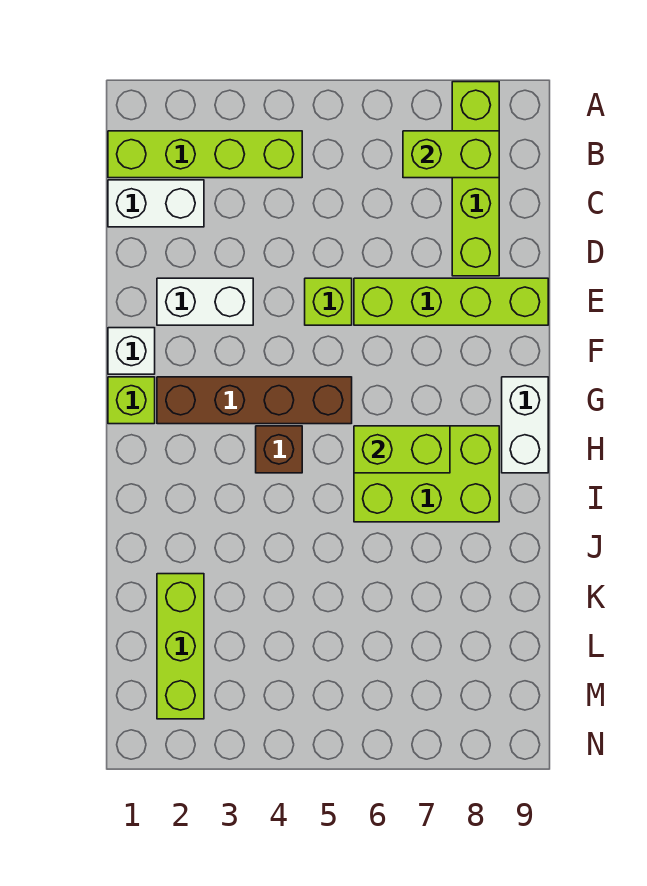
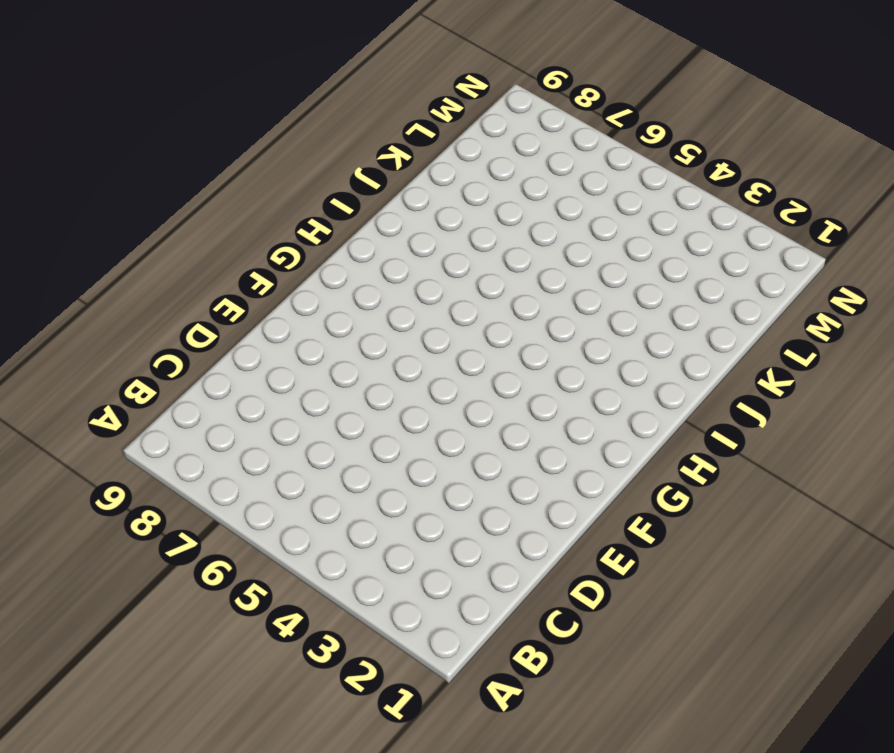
none -> lime 1x4 brick [452,82,499,276]
none -> lime 1x4 brick [108,131,302,178]
none -> white 1x2 brick [108,180,204,227]

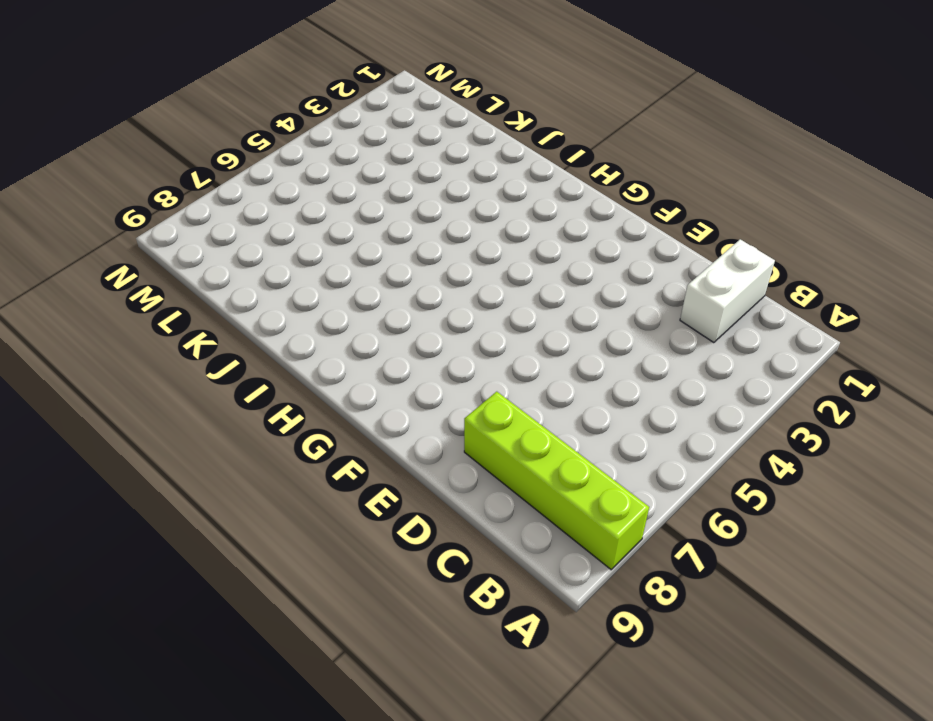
none -> lime 1x4 brick [108,131,302,178]
none -> white 1x2 brick [157,278,253,325]
none -> lime 1x1 brick [305,278,352,325]

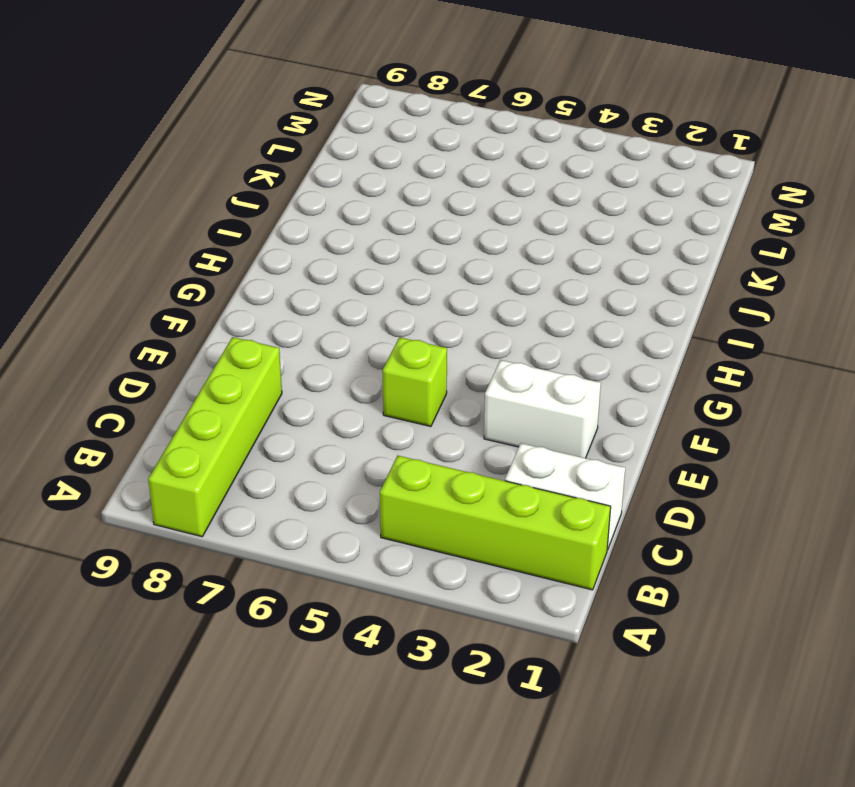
none -> lime 1x4 brick [354,278,548,325]
none -> white 1x1 brick [108,328,155,374]
none -> lime 1x1 brick [108,377,155,424]

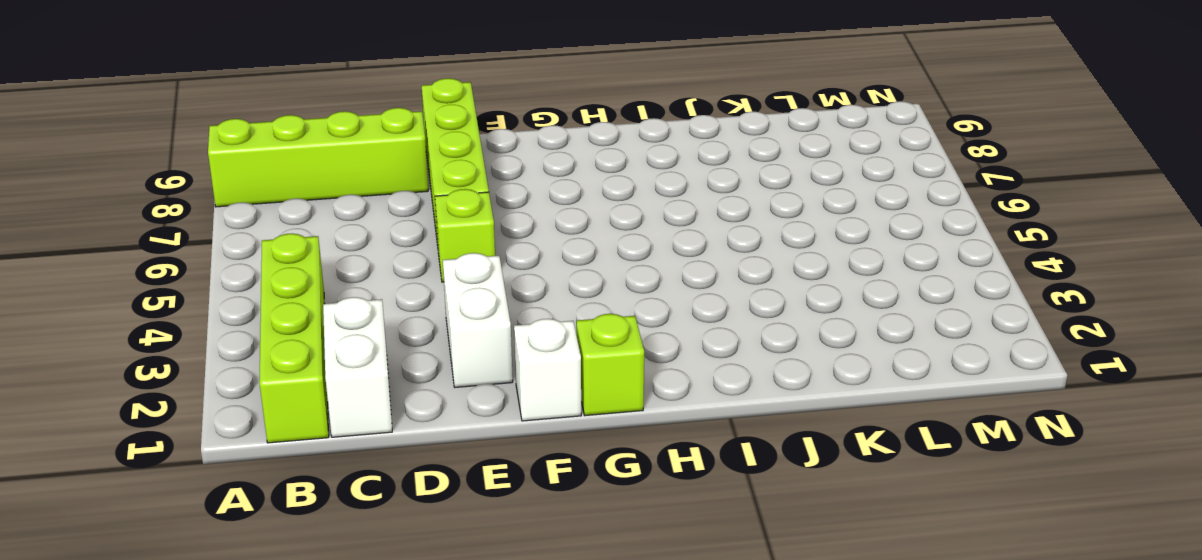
none -> brown 1x4 brick [157,377,352,424]
none -> white 1x2 brick [502,377,548,473]
none -> brown 1x1 brick [256,426,302,473]

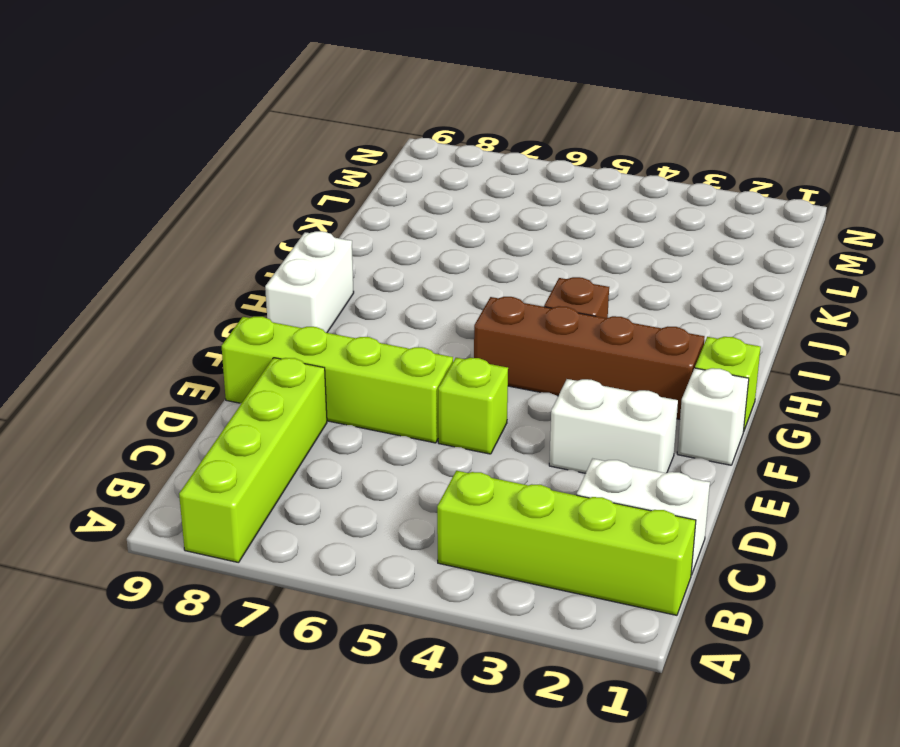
none -> lime 2x3 brick [354,426,499,522]
none -> lime 1x3 brick [157,574,204,719]
none -> lime 1x2 brick [403,131,499,178]

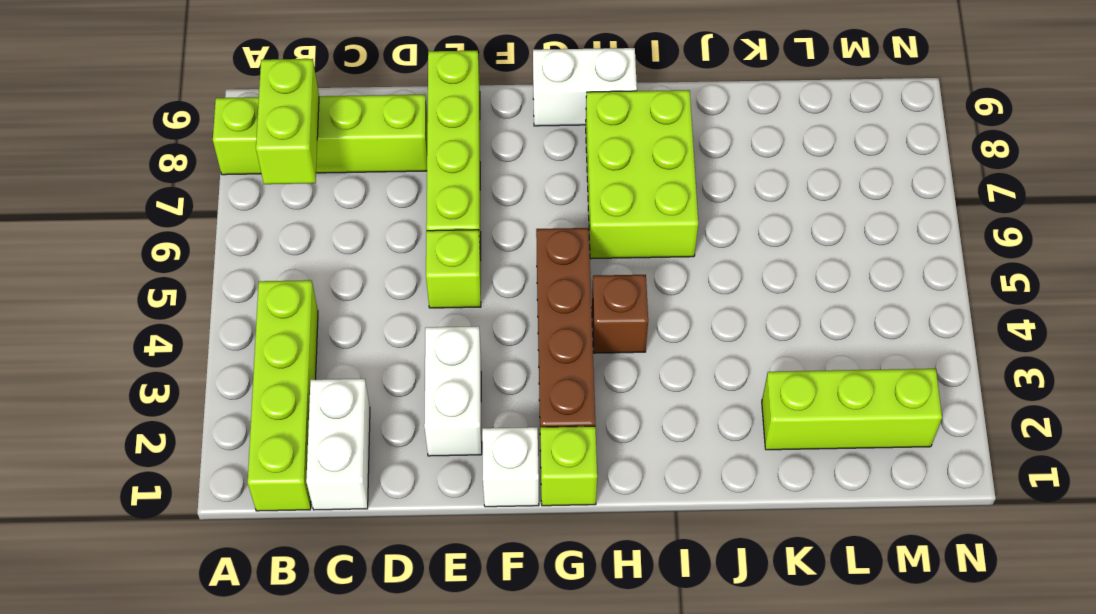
none -> lime 1x2 brick [354,426,450,473]

